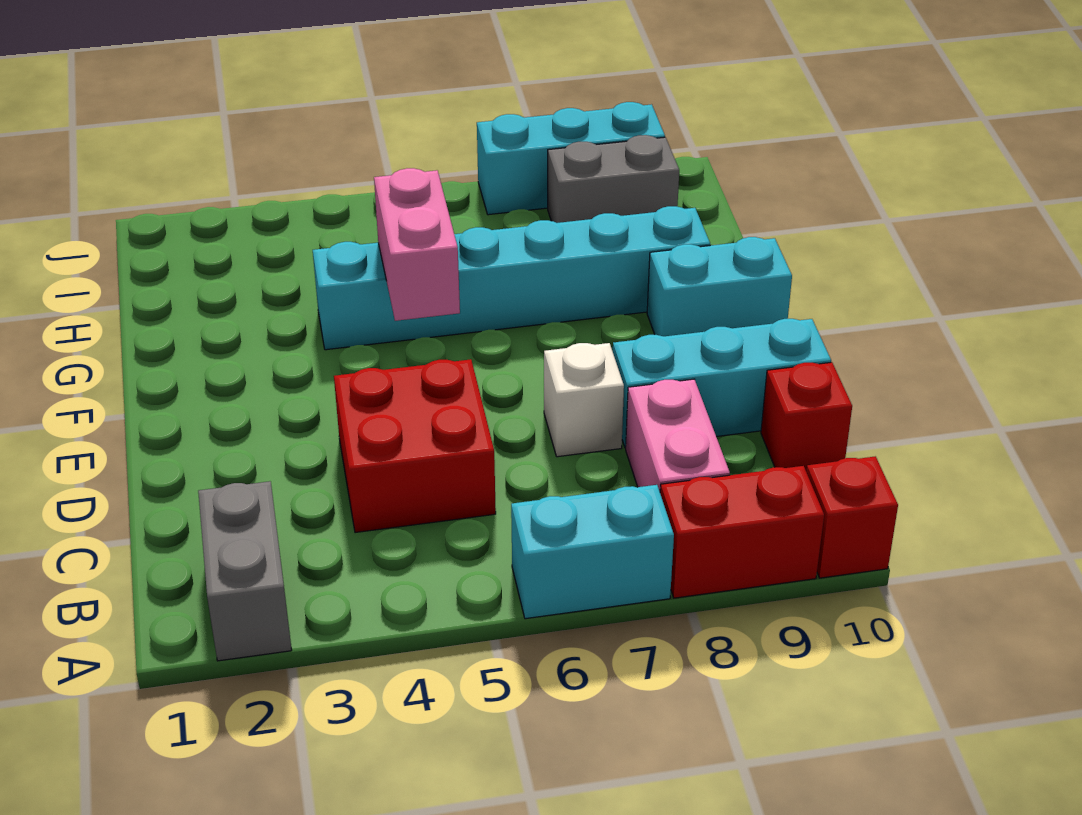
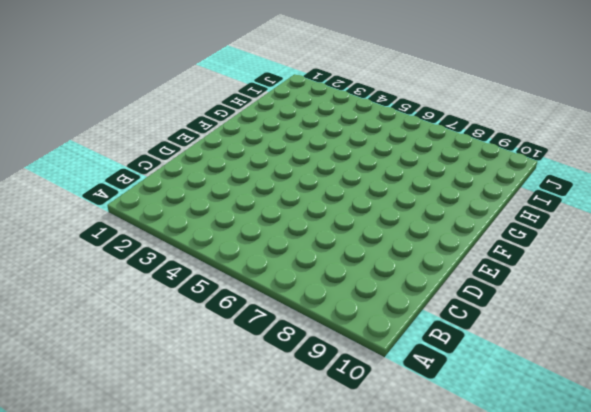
none -> grey 1x2 brick [198,481,292,661]
none -> cyan 1x2 brick [511,485,674,619]
none -> red 1x2 brick [660,466,824,598]

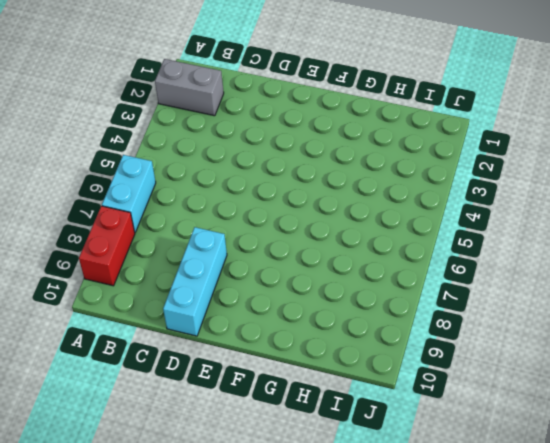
none -> red 1x1 brick [806,456,898,578]
none -> pink 1x2 brick [626,379,730,491]
none -> red 2x2 brick [334,359,496,533]

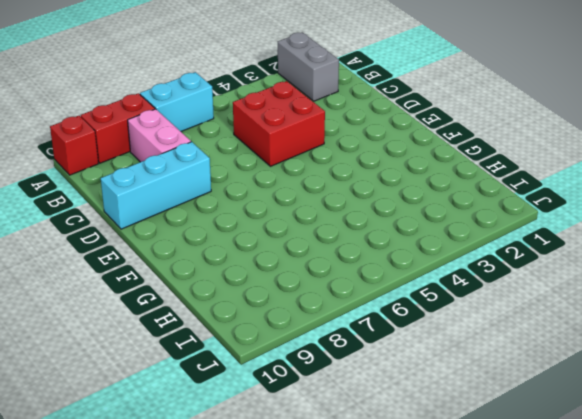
none -> red 1x1 brick [761,362,852,471]
none -> white 1x1 brick [544,343,624,457]
none -> cyan 1x2 brick [647,237,792,336]

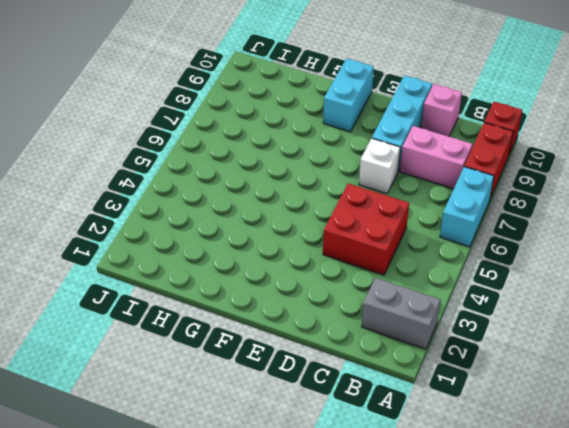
pink 1x1 brick [421,84,462,137] -> red 1x1 brick [761,362,852,471]
none -> cyan 1x6 brick [313,206,710,350]
none -> grey 1x2 brick [548,135,679,223]
none -> cyan 1x3 brick [477,102,665,215]

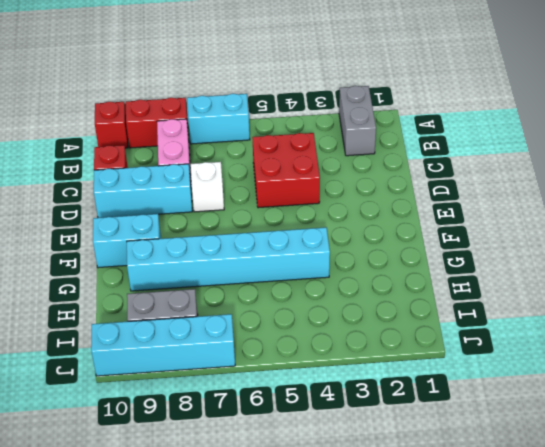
cyan 1x4 brick [91,314,235,376] -> cyan 1x3 brick [477,102,665,215]
none -> pink 1x2 brick [374,168,460,321]

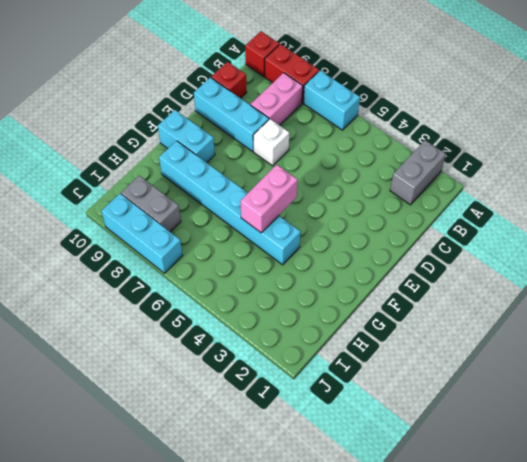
none -> red 2x2 brick [334,359,496,533]

